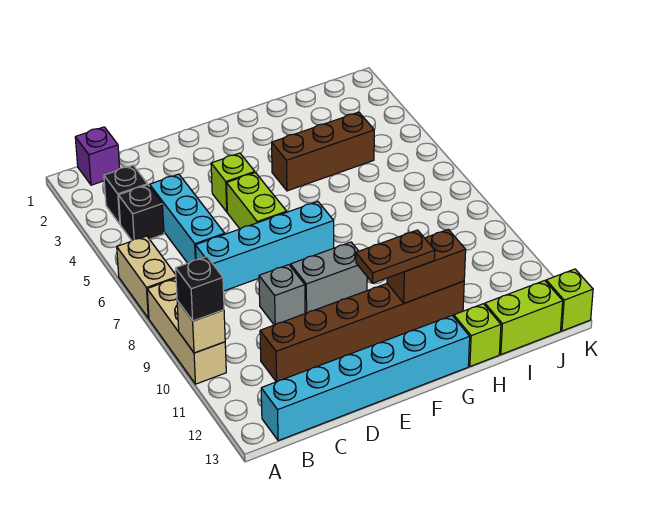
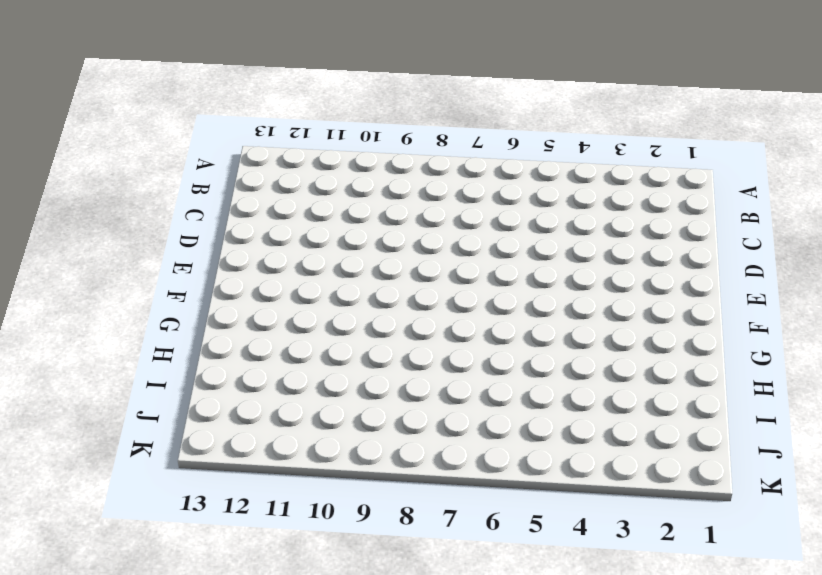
none -> tan 1x2 brick [117,236,176,318]
none -> tan 1x3 brick [147,278,226,384]
none -> purple 1x1 brick [75,127,120,185]

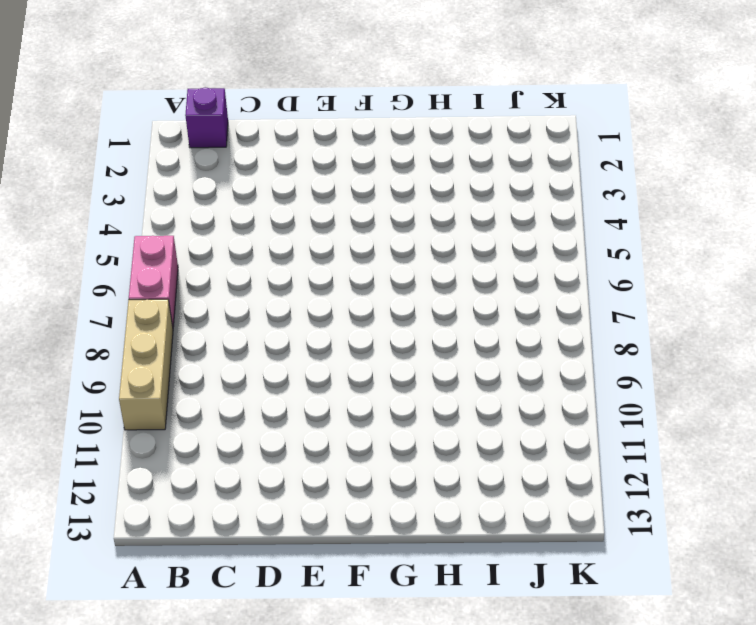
pink 1x2 brick [129,236,178,327] -> tan 1x2 brick [117,236,176,318]
none -> black 1x1 brick [104,165,147,224]
none -> black 1x1 brick [119,185,164,241]
none -> cyan 1x6 brick [261,316,470,441]

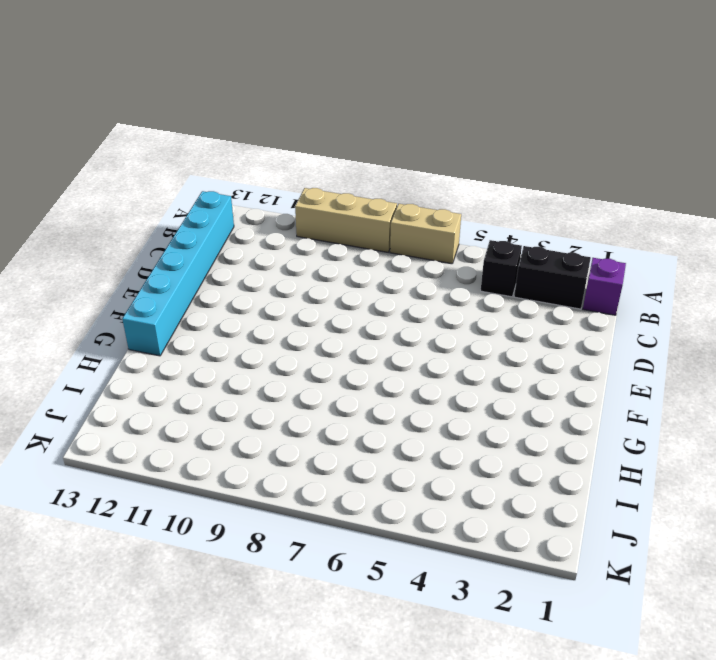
black 1x2 brick [514,246,591,309] -> black 1x1 brick [104,165,147,224]
none -> cyan 1x3 brick [150,174,225,263]
none -> cyan 1x4 brick [195,201,334,291]
none -> brown 1x6 brick [260,281,464,382]

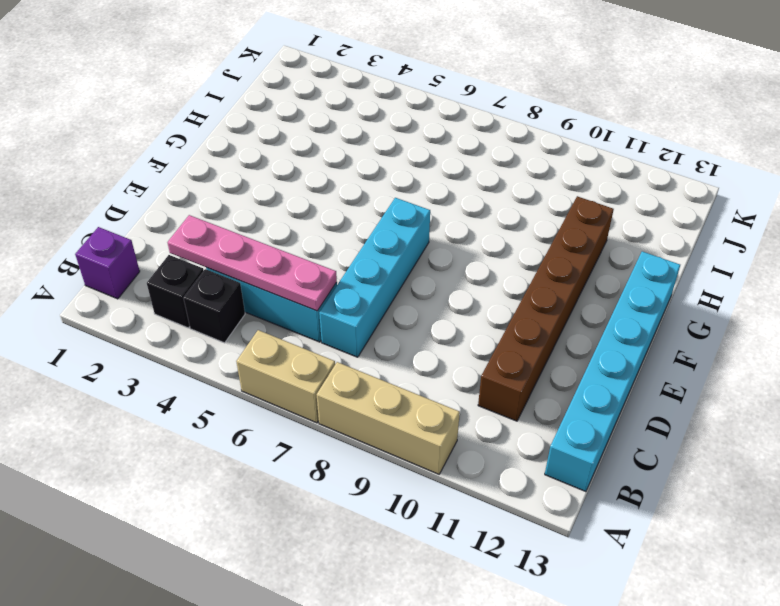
pink 1x4 plate [168,215,337,311] -> none
none -> grey 1x1 brick [259,265,305,325]
none -> lime 1x1 brick [211,153,255,212]
none -> lime 1x2 brick [227,172,287,229]

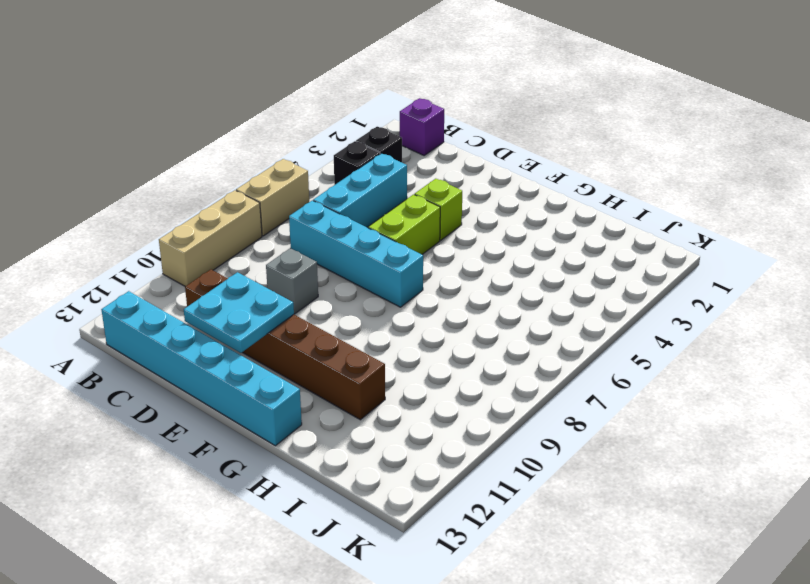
cyan 2x2 plate [184,272,294,353] -> none
none -> grey 1x2 brick [291,242,367,313]
none -> brown 1x3 brick [272,112,374,191]
none -> lime 1x1 brick [454,304,501,366]

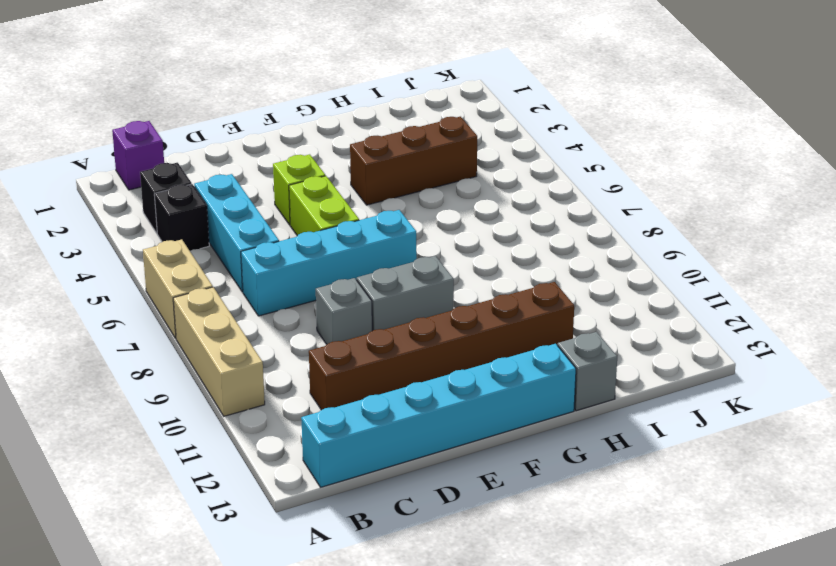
grey 1x1 brick [558,332,617,411] -> lime 1x1 brick [454,304,501,366]
none -> lime 1x2 brick [485,281,563,354]
none -> lime 1x1 brick [546,269,593,331]
none -> tan 1x1 brick [177,301,225,353]

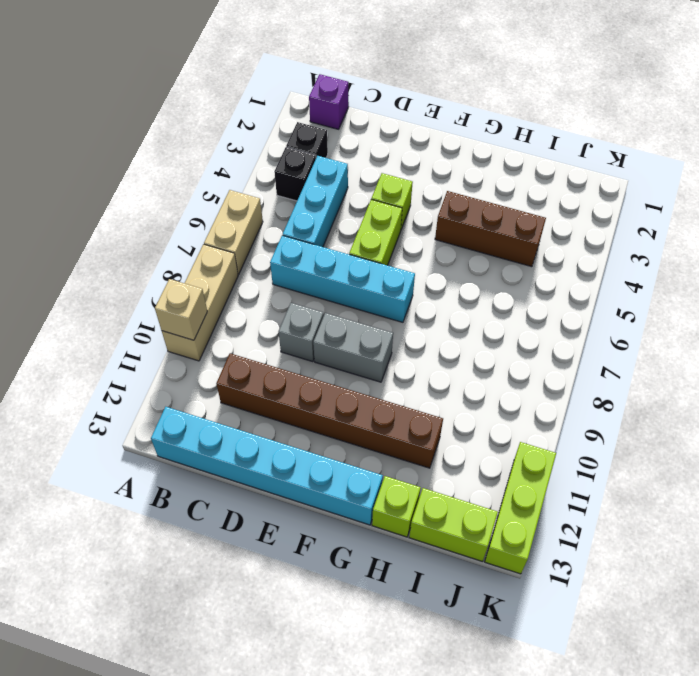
lime 1x3 brick [485,442,556,574] -> lime 1x1 brick [546,269,593,331]
none -> brown 1x2 brick [387,229,466,303]
none -> black 1x1 brick [176,257,224,321]
none -> brown 1x2 plate [356,230,435,283]

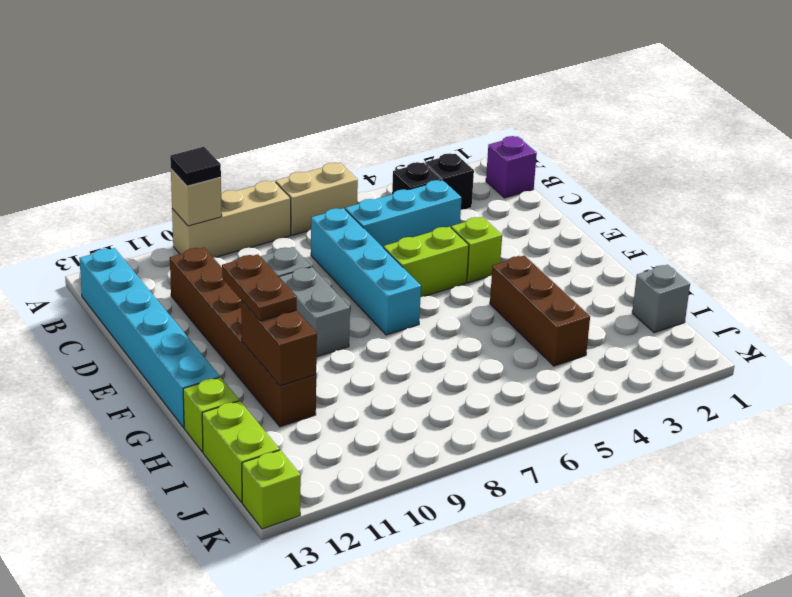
black 1x1 tile [170,147,221,186] -> black 1x1 brick [176,257,224,321]
grey 1x1 brick [632,265,690,333] -> none

